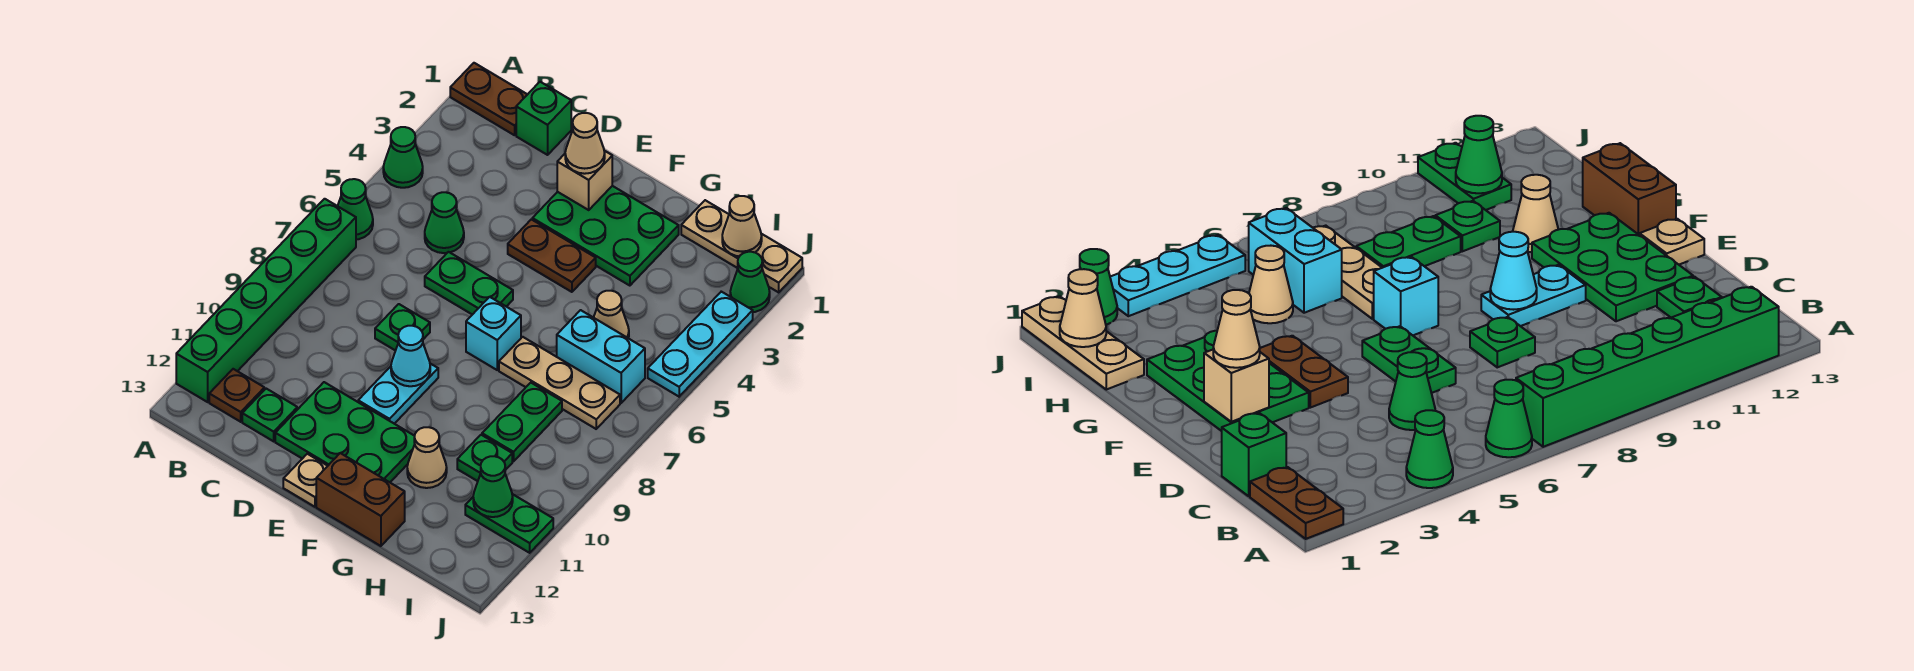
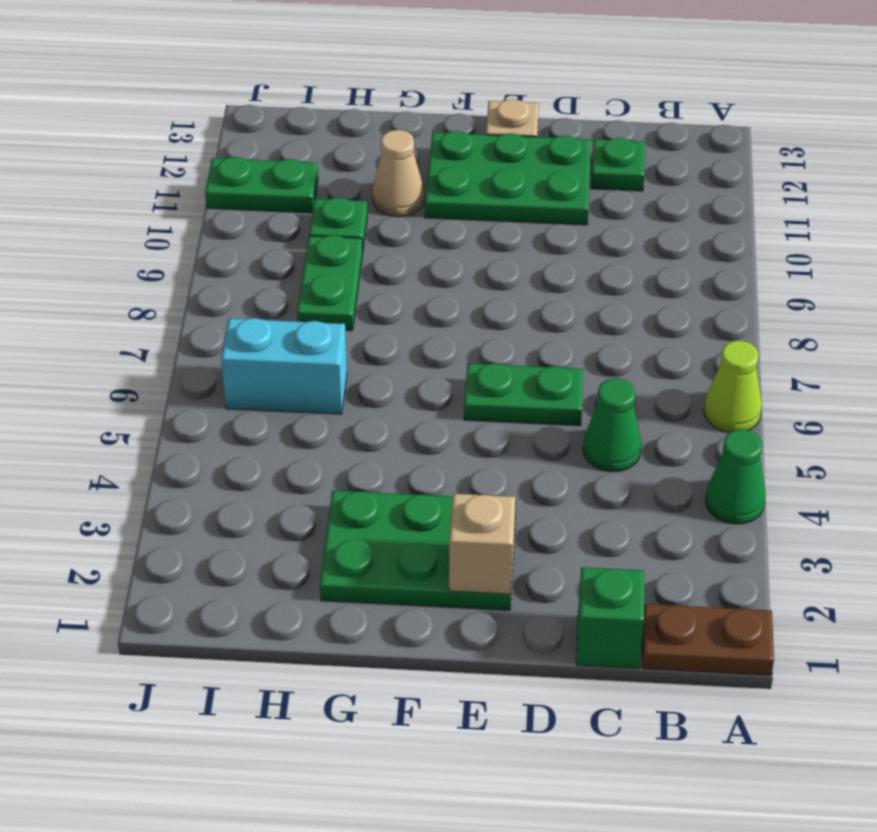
lime 1x1 cone [704,340,762,433] -> green 1x1 cone [338,179,373,240]
none -> green 1x6 brick [176,199,356,402]
none -> brown 1x1 plate [209,369,264,422]
none -> green 1x1 plate [375,304,430,351]
none -> brown 1x2 plate [508,219,596,292]

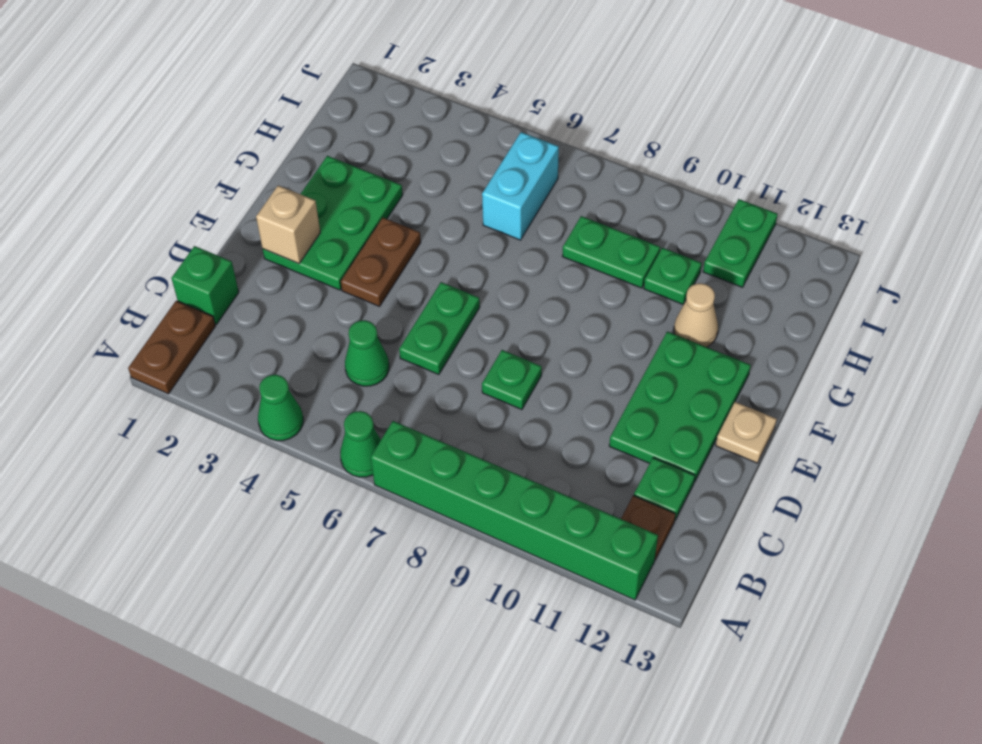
none -> cyan 1x2 plate [358,364,438,424]
none -> cyan 1x1 brick [466,297,521,370]
none -> brown 1x2 brick [316,453,405,546]
none -> tan 1x3 plate [499,337,620,429]

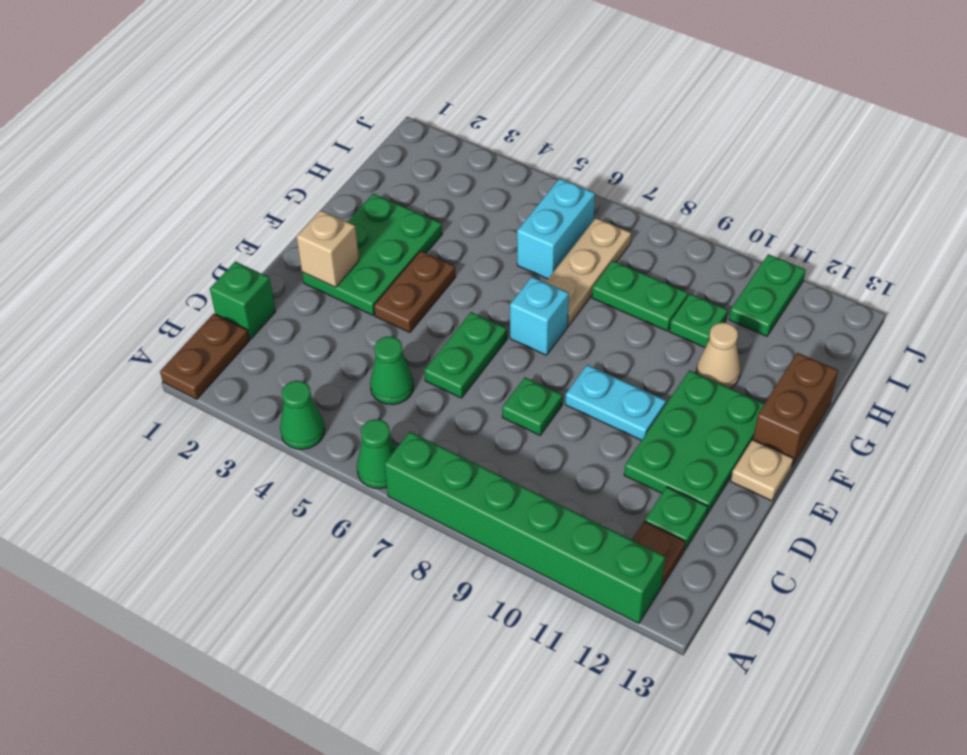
none -> tan 1x3 plate [681,200,802,292]
none -> tan 1x1 cone [594,291,629,338]
none -> green 1x1 cone [730,252,770,312]
none -> cyan 1x3 plate [648,292,753,396]

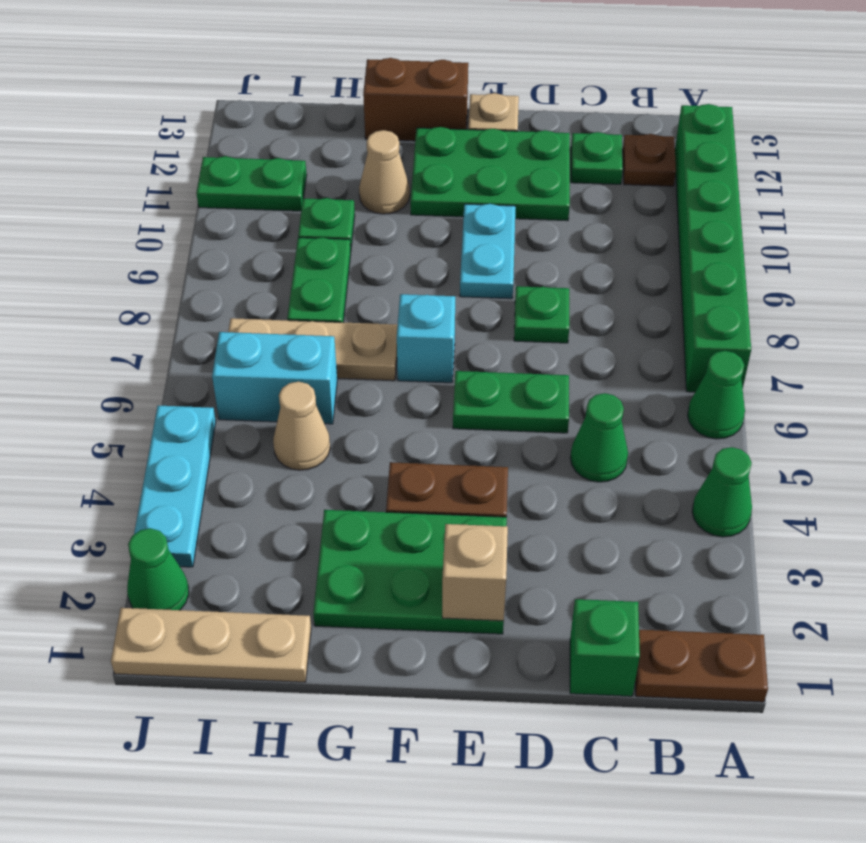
none -> cyan 1x1 cone [391,326,430,386]
none -> tan 1x1 cone [722,196,762,256]
none -> green 1x1 cone [473,456,513,517]
none -> tan 1x1 cone [565,113,605,174]

